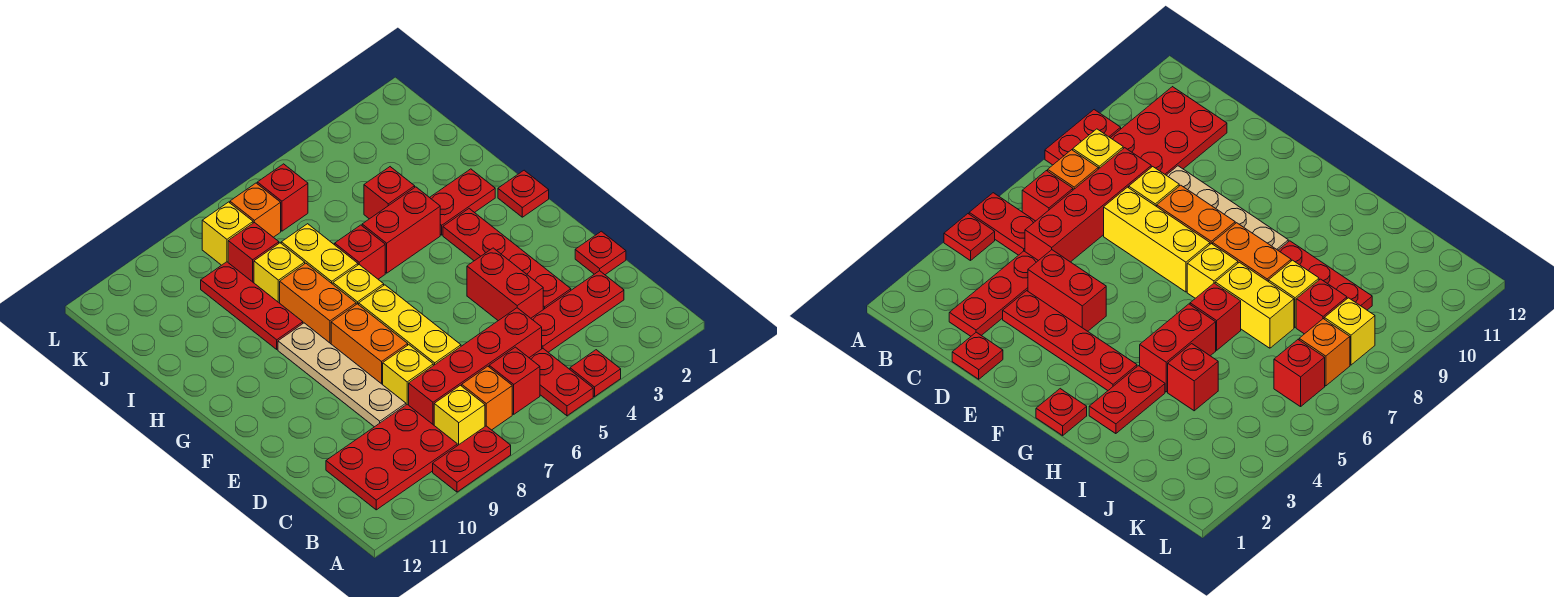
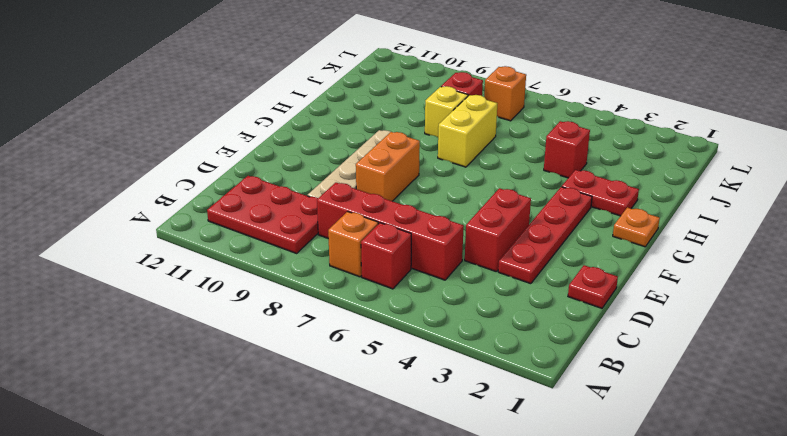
orange 1x1 plate [613,207,660,247] -> red 1x1 plate [498,170,549,217]
none -> red 1x1 plate [570,350,621,397]
none -> red 1x2 plate [530,349,593,416]
none -> red 1x2 plate [433,426,511,492]
none -> yellow 1x1 brick [434,385,485,446]

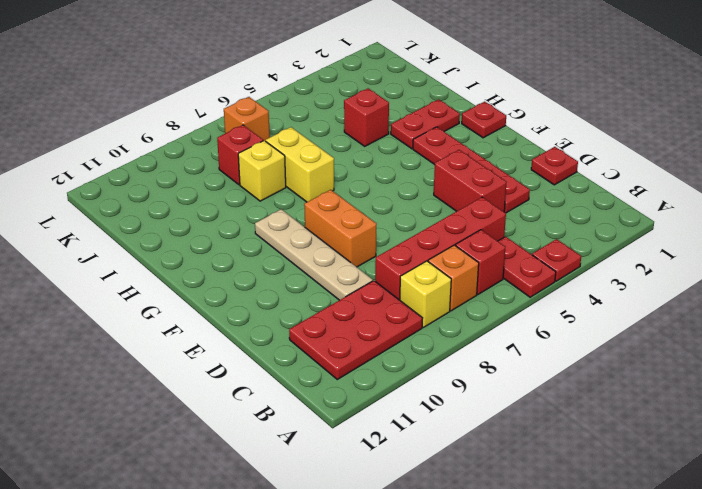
none -> red 1x2 plate [433,426,511,492]
none -> red 1x3 plate [531,271,624,352]
none -> yellow 1x3 brick [359,285,461,366]
none -> yellow 1x1 brick [383,345,433,405]

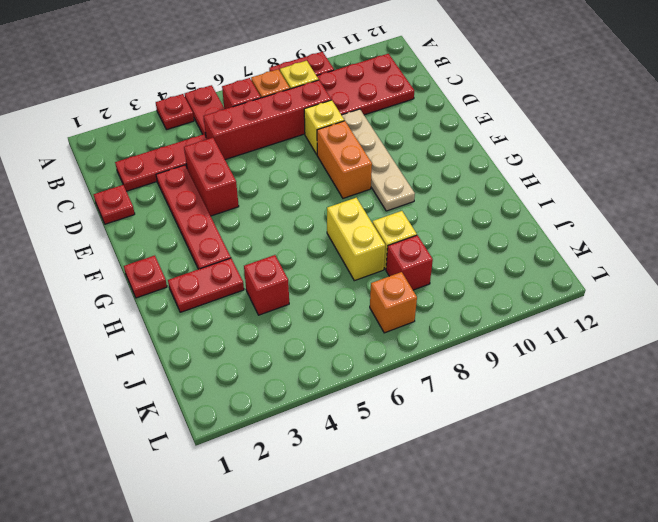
none -> yellow 1x3 brick [359,285,461,366]
none -> yellow 1x1 brick [333,265,384,305]
none -> orange 1x2 brick [280,263,356,344]
none -> red 1x2 brick [362,187,440,273]

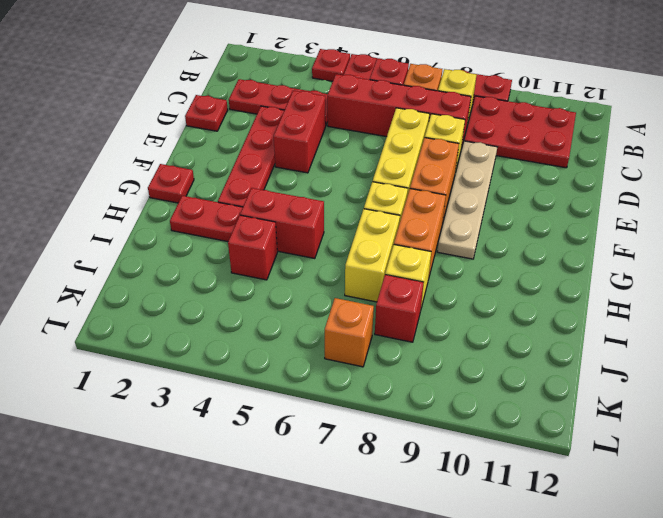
none -> red 1x1 brick [335,225,385,279]
none -> red 1x3 plate [201,262,303,349]
none -> red 1x1 brick [257,164,308,231]
none -> yellow 1x1 brick [202,202,253,265]

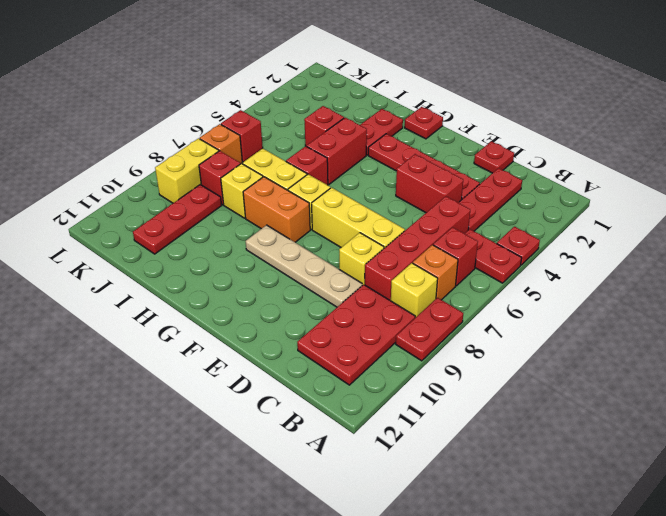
red 1x3 plate [133,185,222,254] -> red 1x3 plate turned to [201,262,303,349]
yellow 1x2 brick [155,138,219,203] -> yellow 1x1 brick [202,202,253,265]
none -> orange 1x2 brick [331,304,408,385]

